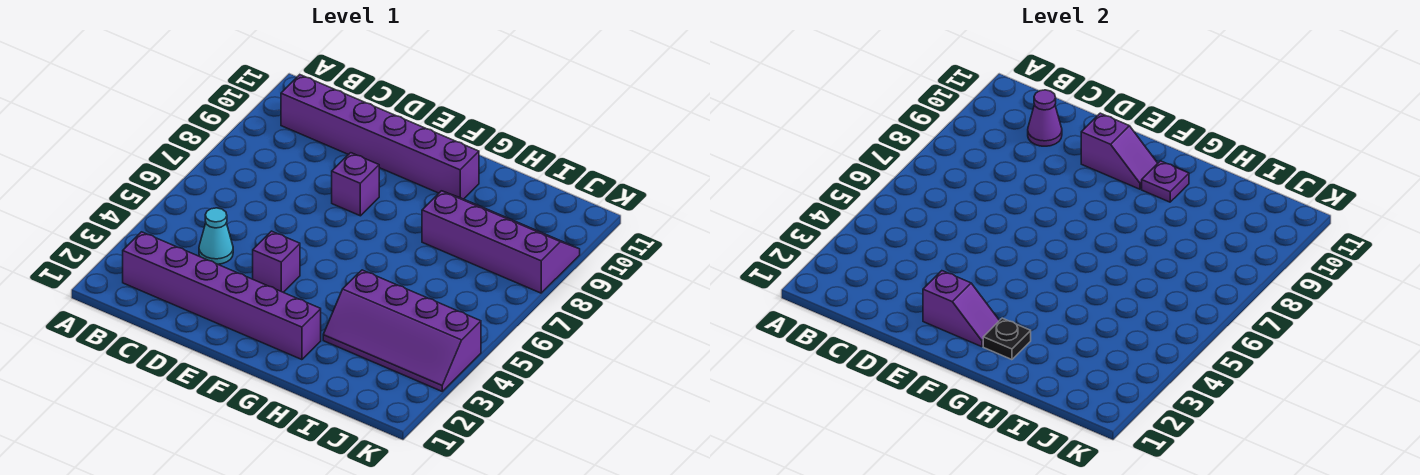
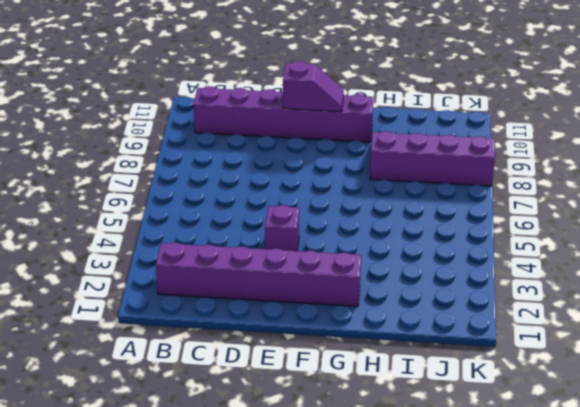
none -> cyan 1x1 cone [199,208,233,264]
none -> purple 1x1 brick [332,153,379,216]
none -> purple 2x4 slope [323,270,481,391]

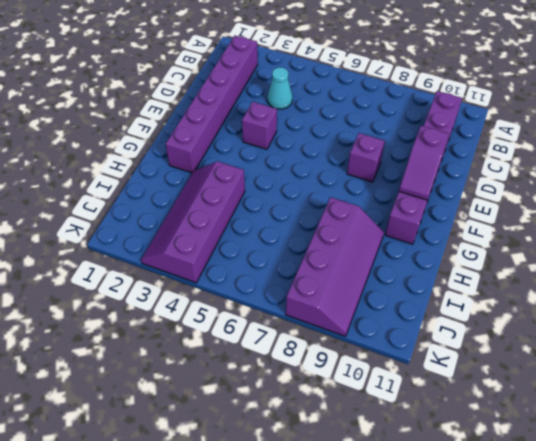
none -> purple 1x1 cone [1028,90,1062,146]
none -> purple 1x2 slope [923,271,999,347]
none -> black 1x1 plate [983,318,1031,360]

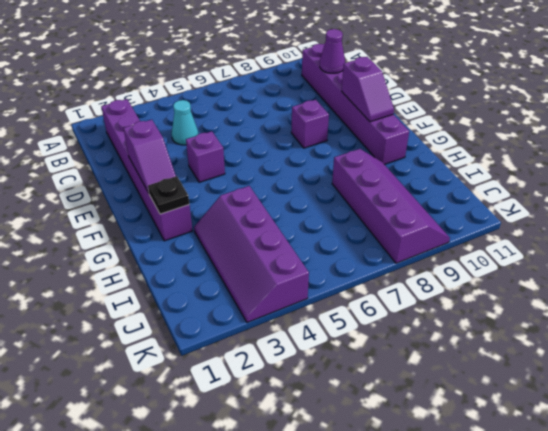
none -> purple 1x1 plate [1142,161,1189,202]

